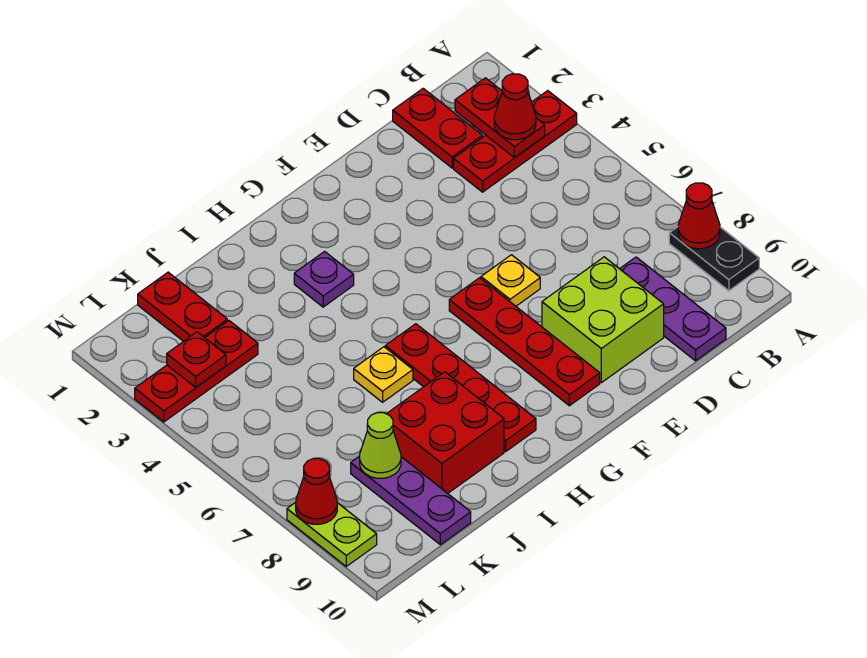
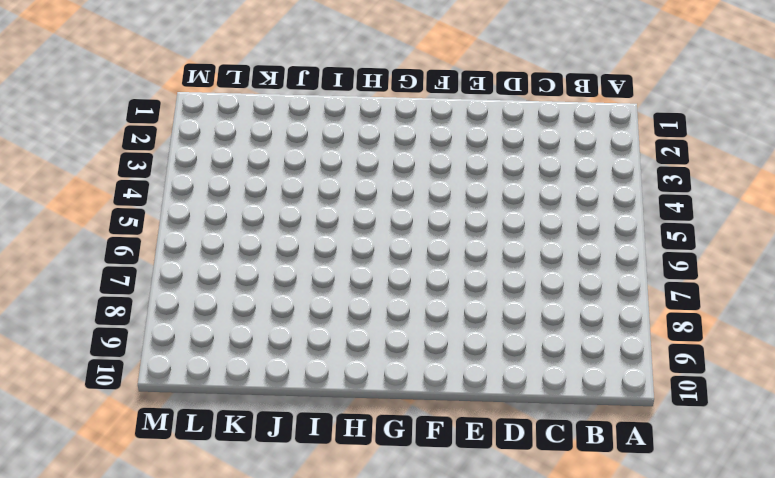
none -> red 1x3 plate [454,91,577,192]
none -> black 1x2 plate [669,227,759,291]
none -> red 1x2 plate [393,88,483,168]

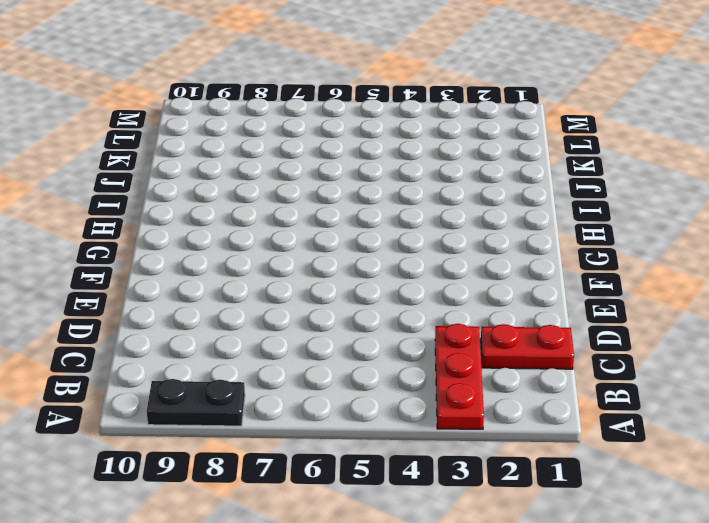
none -> purple 1x3 plate [620,257,726,361]
none -> lime 2x2 brick [542,257,664,383]
none -> yellow 1x1 plate [481,255,540,306]

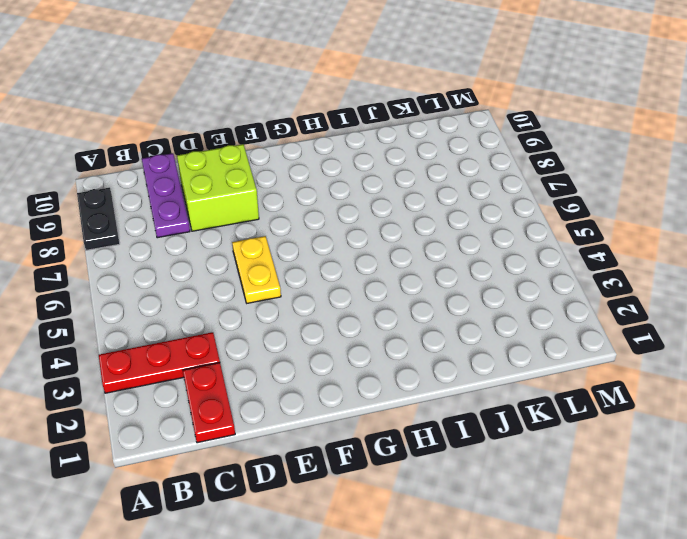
yellow 1x2 plate [232,236,281,303] -> yellow 1x1 plate [481,255,540,306]
none -> red 1x4 plate [449,278,600,406]
none -> purple 1x1 plate [294,252,354,307]
none -> red 1x4 plate [385,324,536,451]

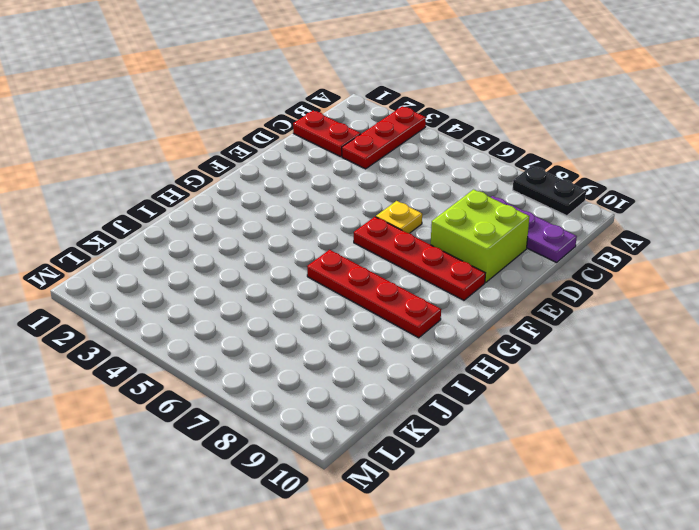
none -> purple 1x1 plate [294,252,354,307]
none -> yellow 1x1 plate [354,347,413,402]
none -> red 2x2 brick [387,372,504,493]

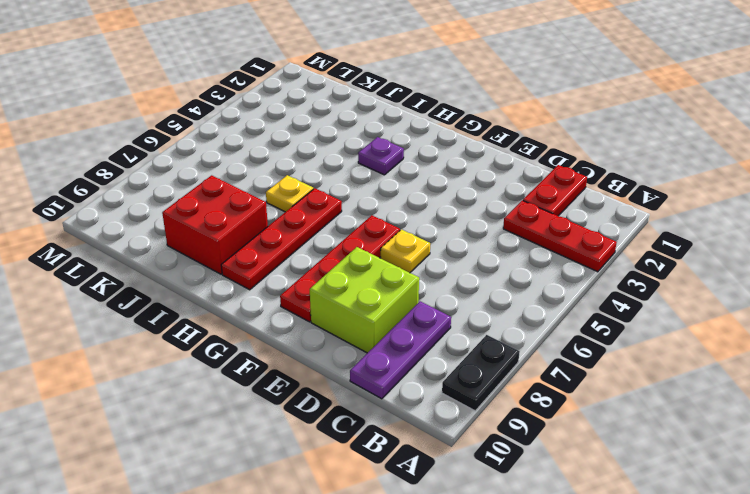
none -> red 1x2 plate [138,272,227,341]
none -> red 1x3 plate [135,321,258,422]
none -> purple 1x3 plate [351,456,471,545]

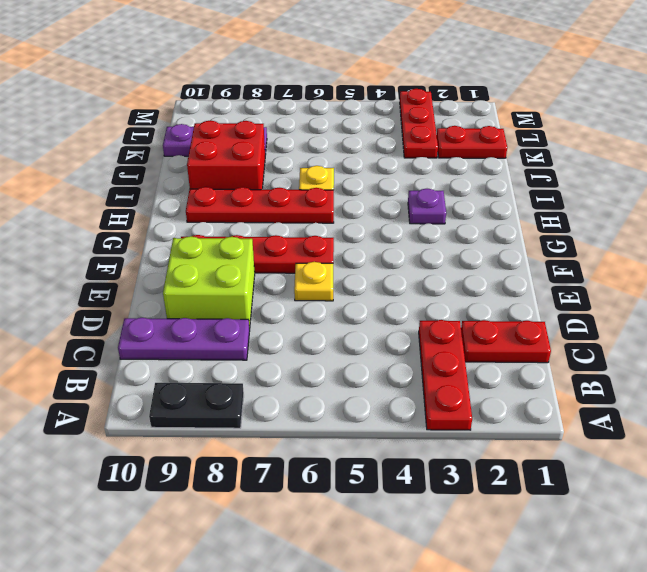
none -> lime 1x2 plate [287,502,377,566]
none -> red 1x1 cone [678,183,720,249]
none -> red 1x2 plate [455,78,545,158]

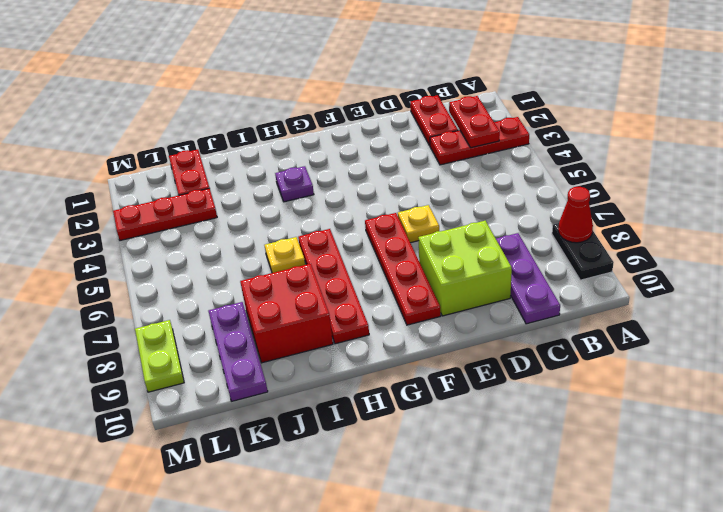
none -> lime 1x1 cone [360,413,401,478]
none -> red 1x1 plate [167,332,226,387]
none -> red 1x1 cone [296,459,337,524]

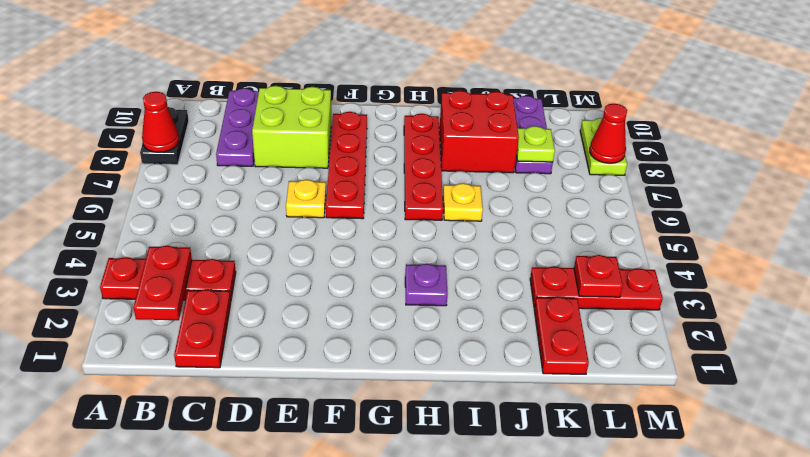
lime 1x1 plate [517,126,555,162] -> lime 1x1 cone [360,413,401,478]
none -> red 1x1 cone [494,74,536,140]

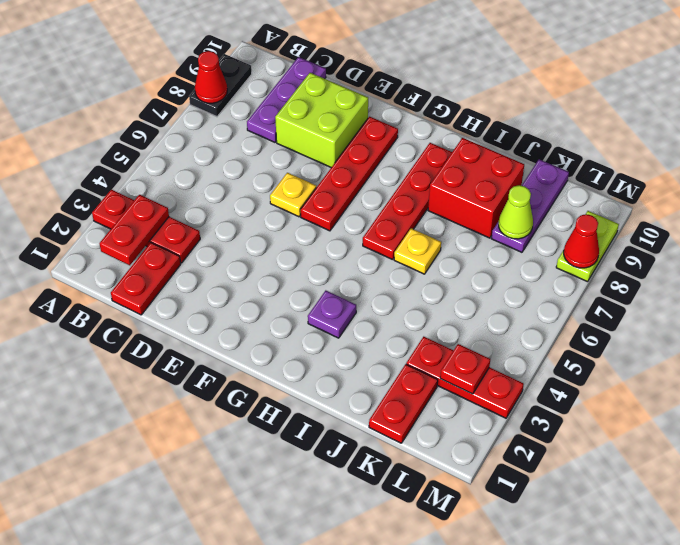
none -> red 1x1 cone [494,74,536,140]

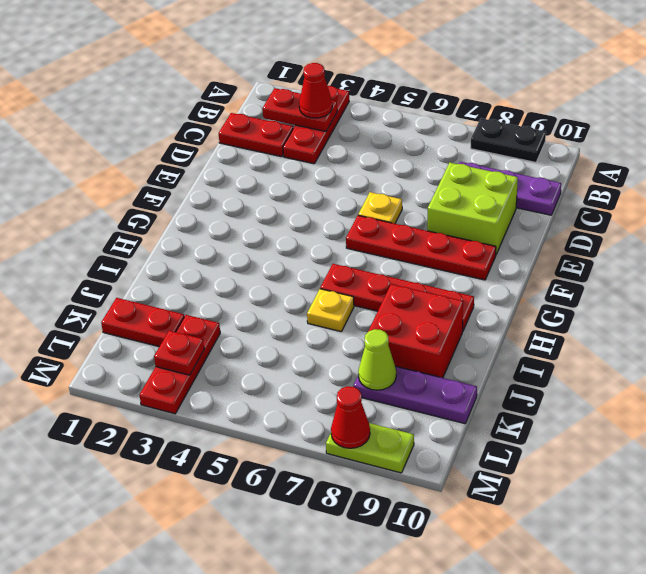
none -> purple 1x1 plate [294,252,354,307]
none -> red 1x1 cone [678,183,720,249]

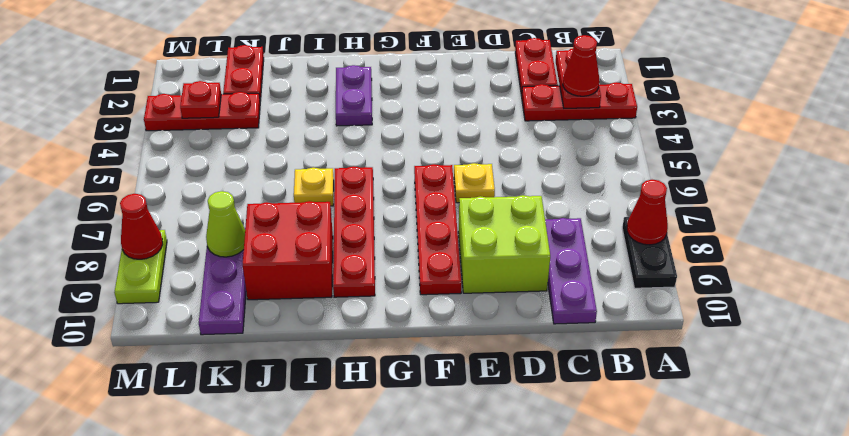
purple 1x2 plate [336,65,372,126] -> purple 1x1 plate [294,252,354,307]

